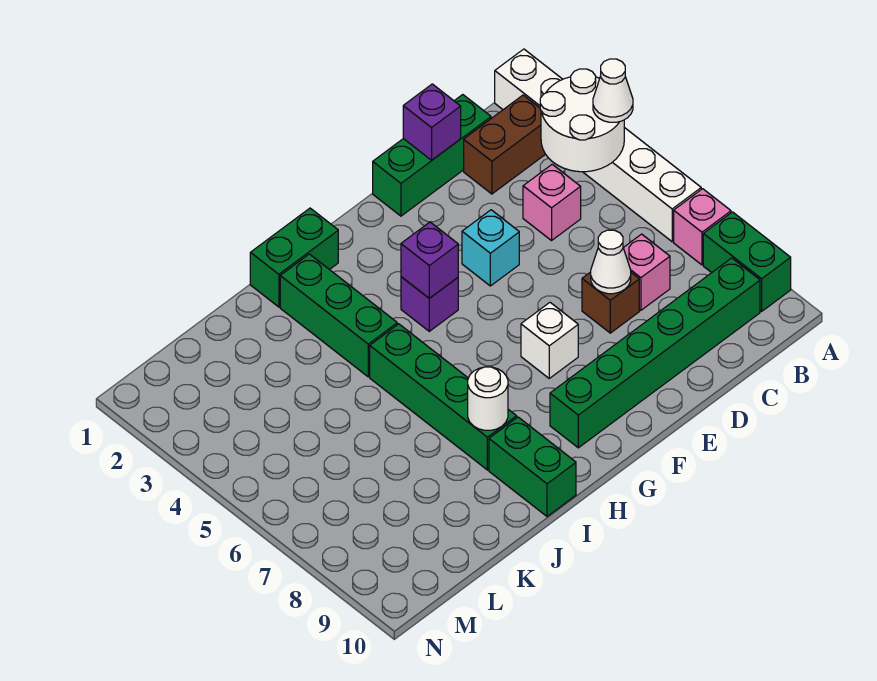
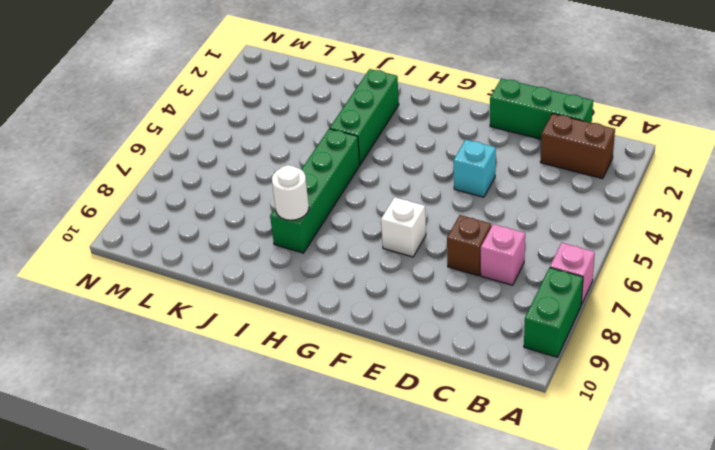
none -> white 1x6 brick [495,49,701,242]
none -> green 1x6 brick [550,258,760,448]
none -> pink 1x1 brick [523,164,581,241]

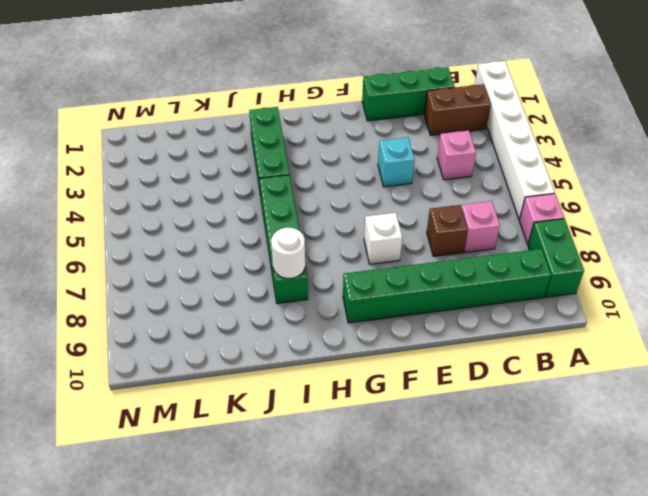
none -> purple 1x1 brick [401,277,458,331]
none -> green 1x2 brick [250,208,338,307]
none -> green 1x2 brick [489,417,576,516]

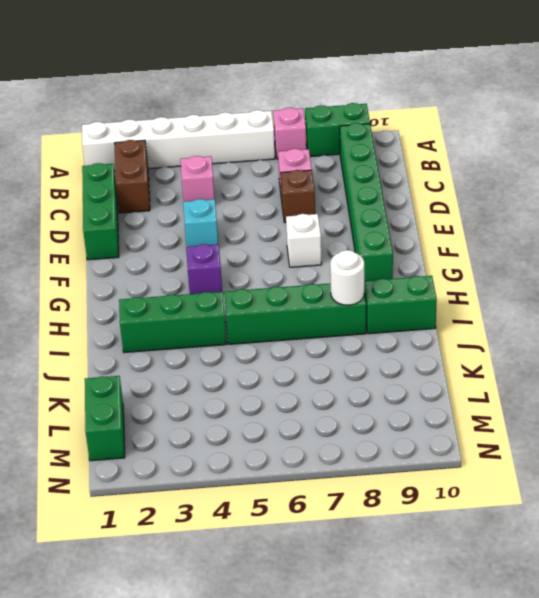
green 1x2 brick [85,376,125,461] -> green 1x2 brick moved to [250,208,338,307]
none -> white 2x2 round brick [540,69,624,172]
none -> purple 1x1 brick [403,84,461,160]
none -> white 1x1 cone [591,230,631,294]

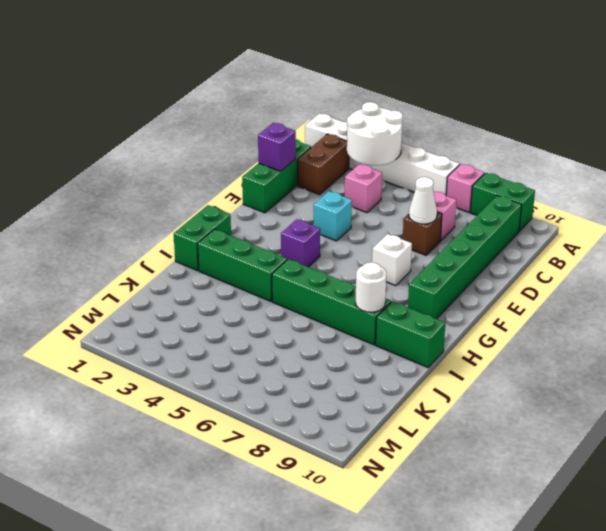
none -> purple 1x1 brick [401,222,458,298]
none -> white 1x1 cone [593,59,633,122]

